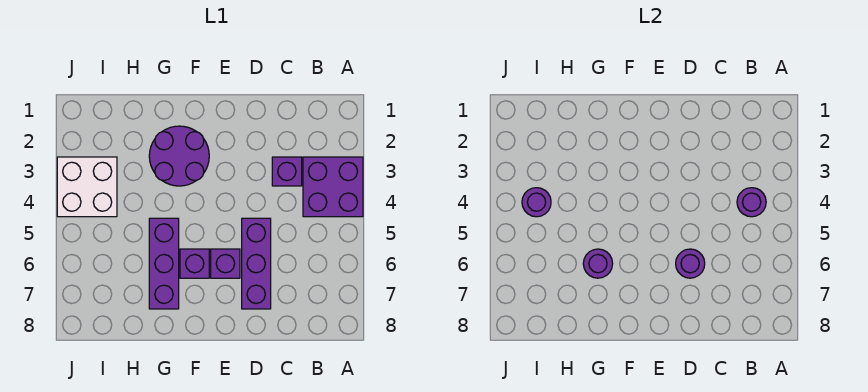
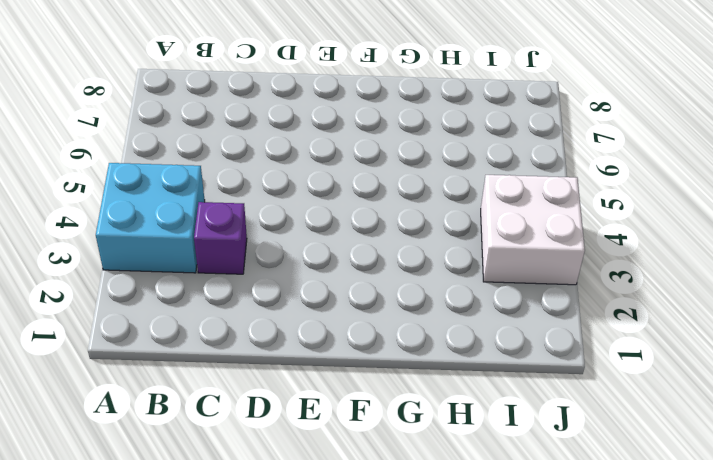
cyan 2x2 brick [96,163,205,273] -> purple 2x2 brick [303,157,363,217]
none -> purple 1x3 brick [242,218,271,309]
none -> purple 1x1 brick [211,249,240,278]
none -> purple 2x2 round brick [149,126,209,186]

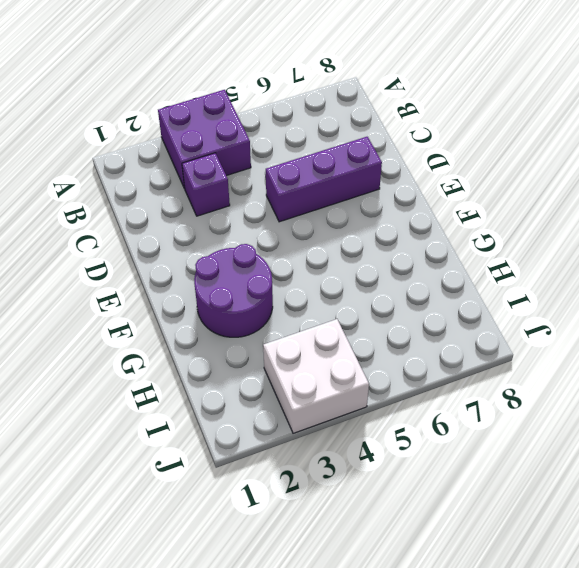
none -> purple 1x1 brick [211,249,240,278]
none -> purple 1x1 brick [180,249,209,278]
none -> purple 1x3 brick [149,218,179,309]

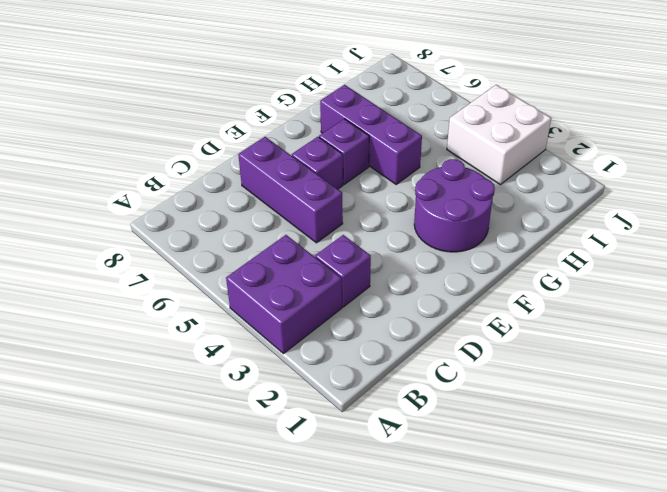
none -> purple 1x1 round brick [737,188,766,217]
none -> purple 1x1 round brick [676,249,705,278]
none -> purple 1x1 round brick [583,249,613,278]

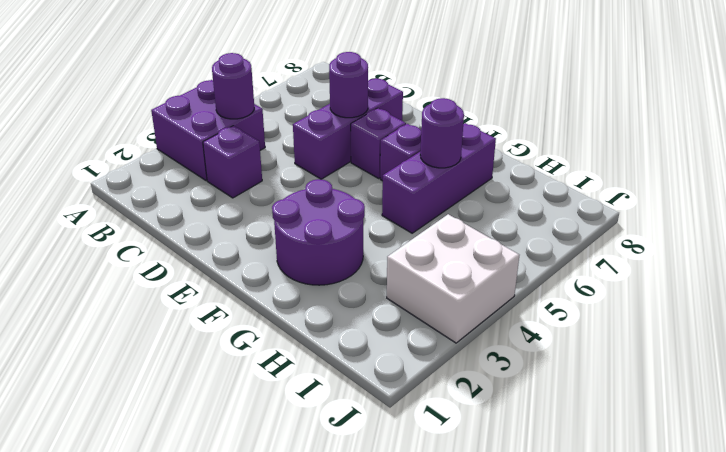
none -> purple 1x1 round brick [522,188,551,217]

